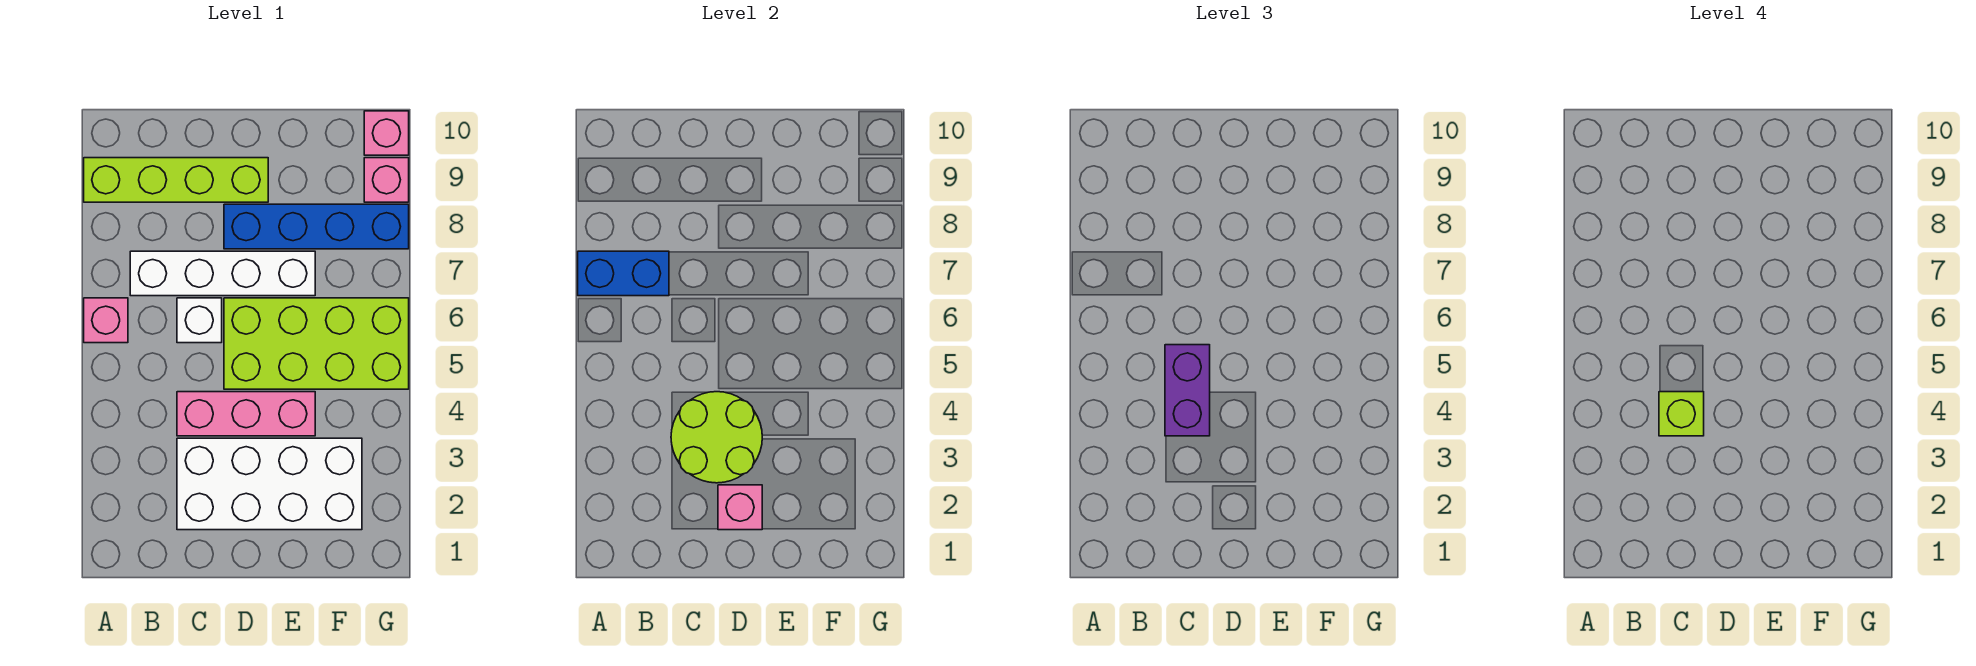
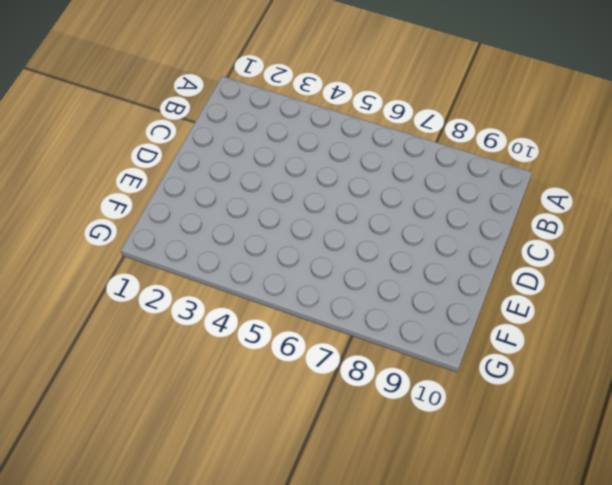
none -> pink 1x1 brick [84,298,128,343]
none -> lime 1x4 brick [84,158,268,202]
none -> white 1x4 brick [130,251,315,296]

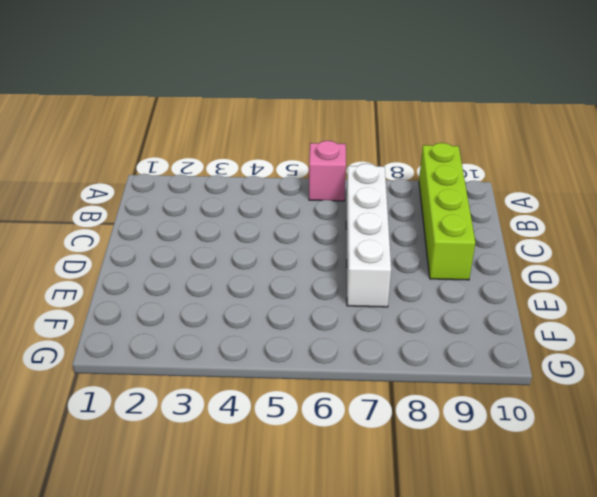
none -> white 2x4 brick [177,438,362,530]
none -> pink 1x3 brick [177,392,315,436]
none -> white 1x1 brick [177,298,222,343]

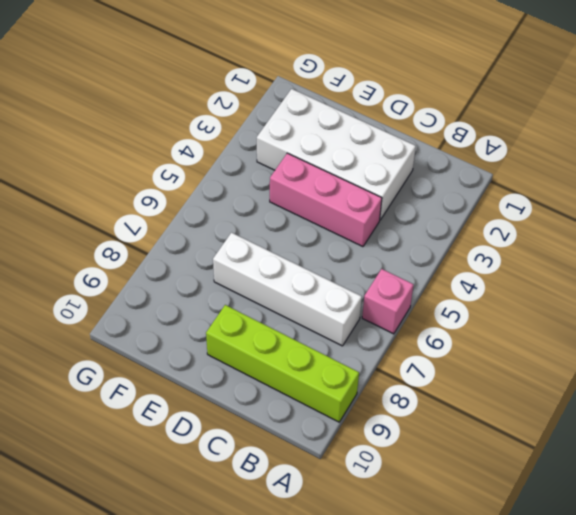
none -> white 1x1 brick [177,298,222,343]
none -> lime 2x4 brick [224,298,409,389]
none -> blue 1x4 brick [224,204,409,249]

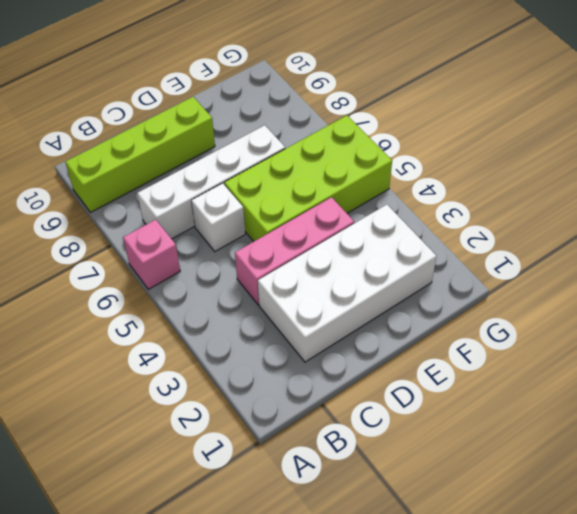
none -> blue 1x4 brick [224,204,409,249]
none -> pink 1x1 brick [364,158,409,202]
none -> pink 1x1 brick [364,111,409,155]

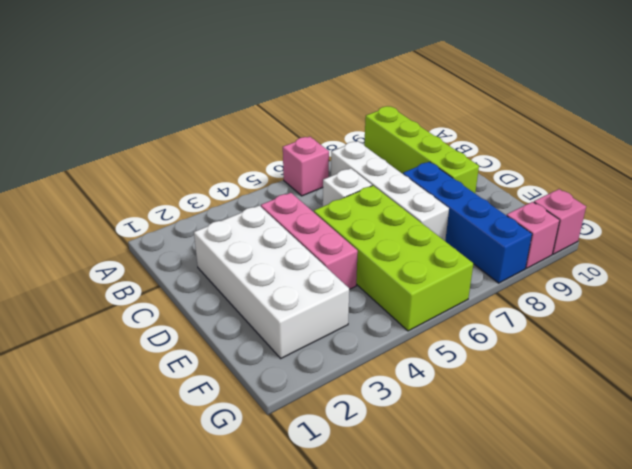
none -> blue 1x2 brick [578,251,669,296]
none -> lime 2x2 round brick [671,392,762,483]
none -> pink 1x1 brick [718,485,762,530]

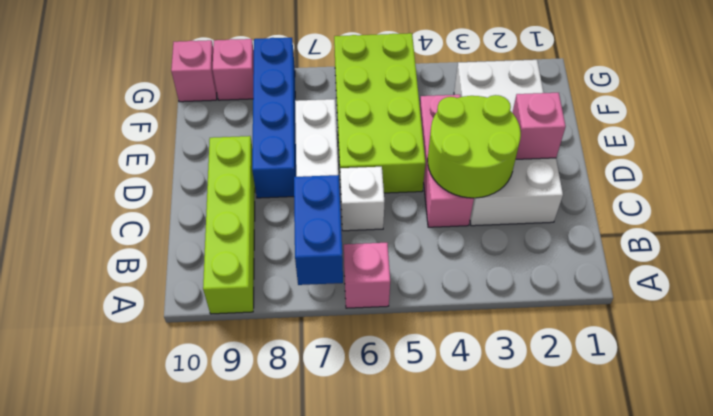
none -> purple 1x2 brick [1165,345,1210,436]
none -> lime 1x1 brick [1659,392,1704,436]

